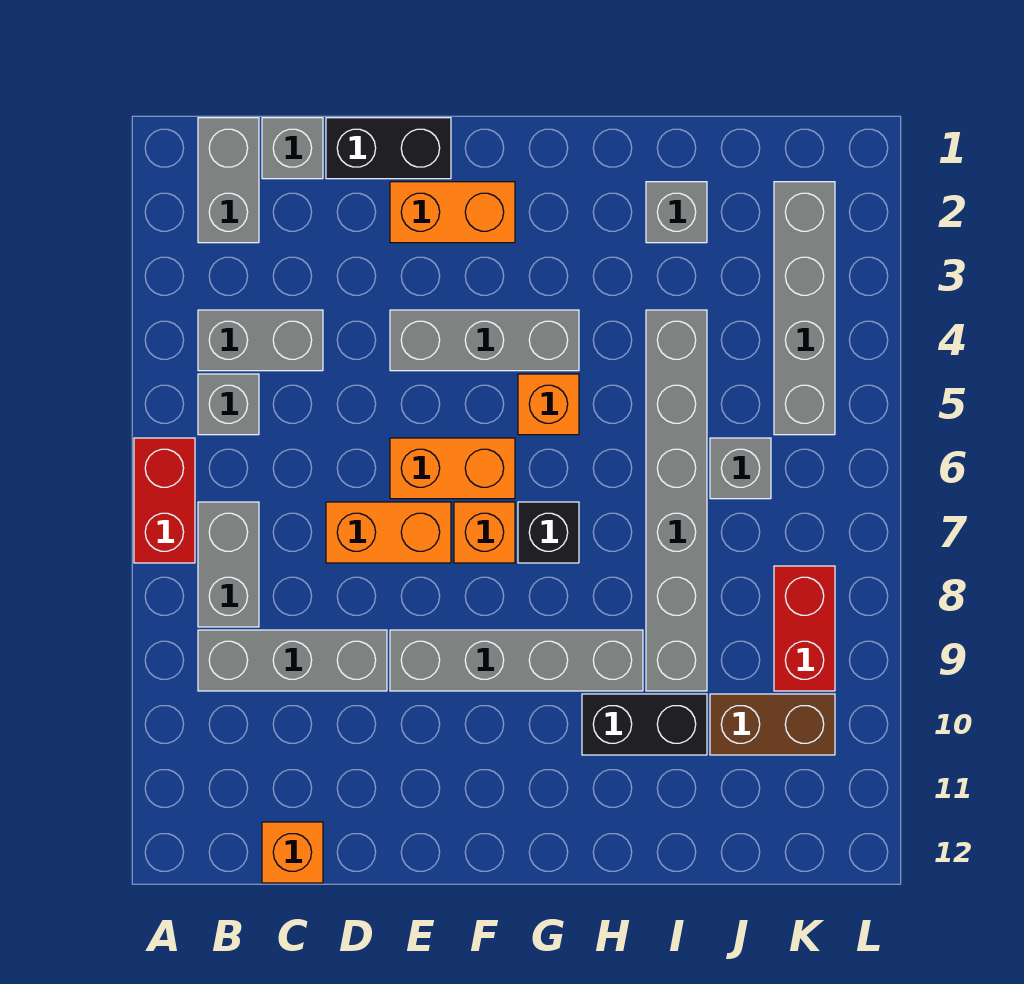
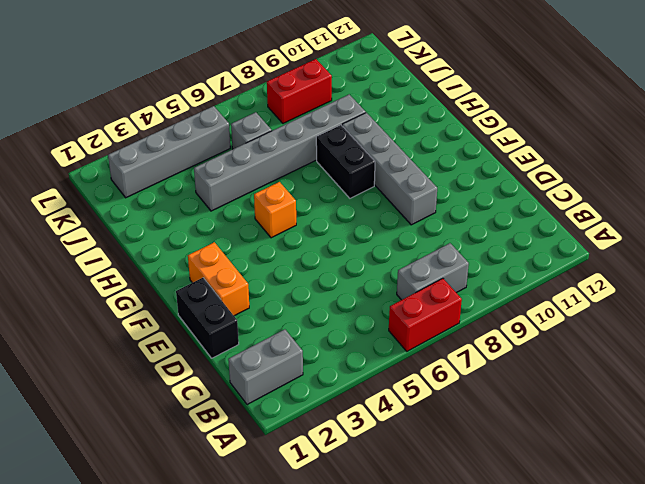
black 1x2 brick [316,125,375,198] -> black 1x2 brick moved to [582,694,707,755]
none -> grey 1x2 brick [198,310,323,371]
none -> grey 1x1 brick [198,374,259,435]
none -> grey 1x3 brick [198,630,387,691]

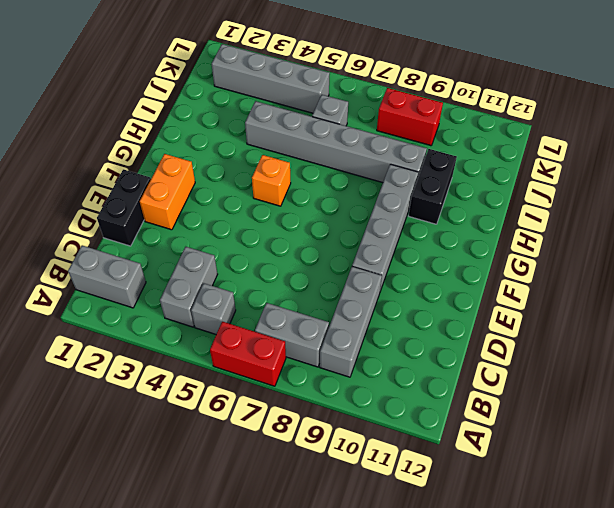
none -> grey 1x1 brick [262,118,323,179]
none -> orange 1x1 brick [262,822,323,883]
none -> orange 1x2 brick [326,502,451,563]

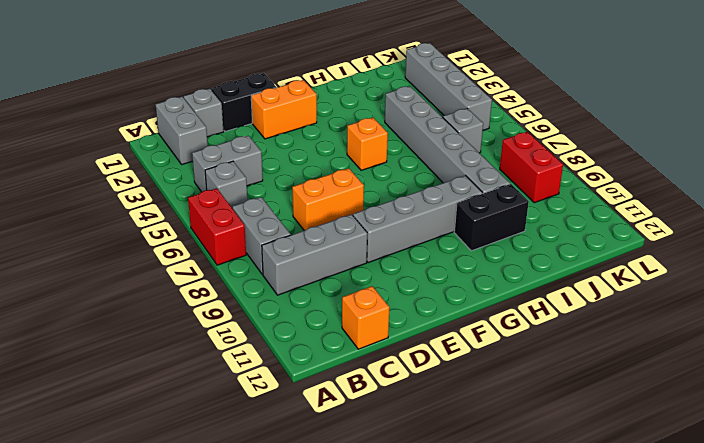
none -> grey 1x3 brick [390,310,579,371]
none -> orange 1x2 brick [390,438,515,499]
none -> orange 1x1 brick [454,502,515,563]

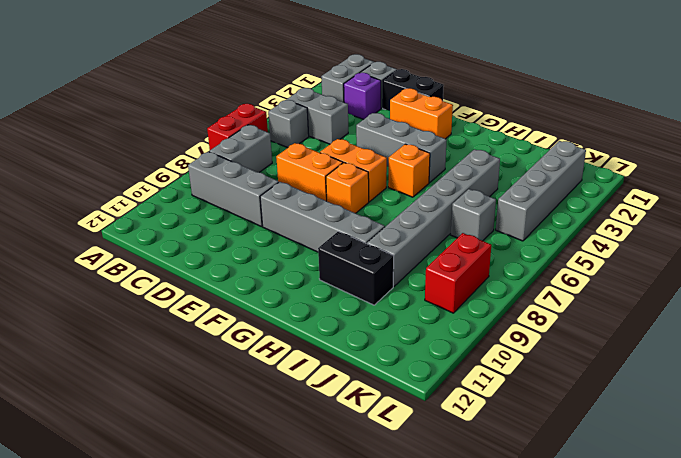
purple 1x1 brick [344,73,381,119] -> none
none -> orange 1x1 brick [262,822,323,883]
none -> black 1x1 brick [518,502,579,563]
none -> grey 1x1 brick [646,182,707,243]

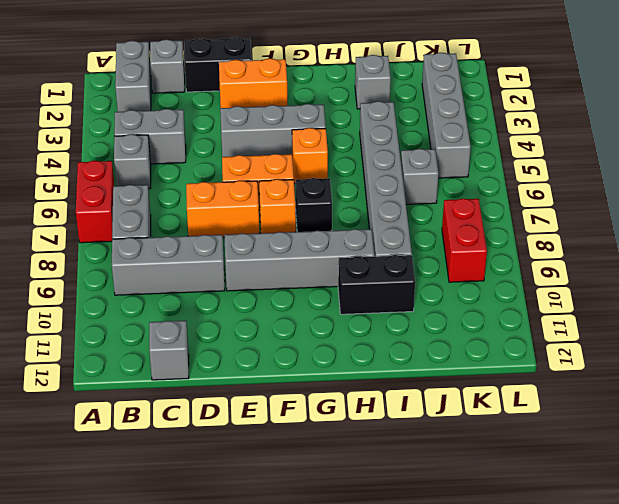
grey 1x1 brick [149,321,189,380] -> orange 1x1 brick [262,822,323,883]
none -> brown 1x2 brick [710,694,835,755]

